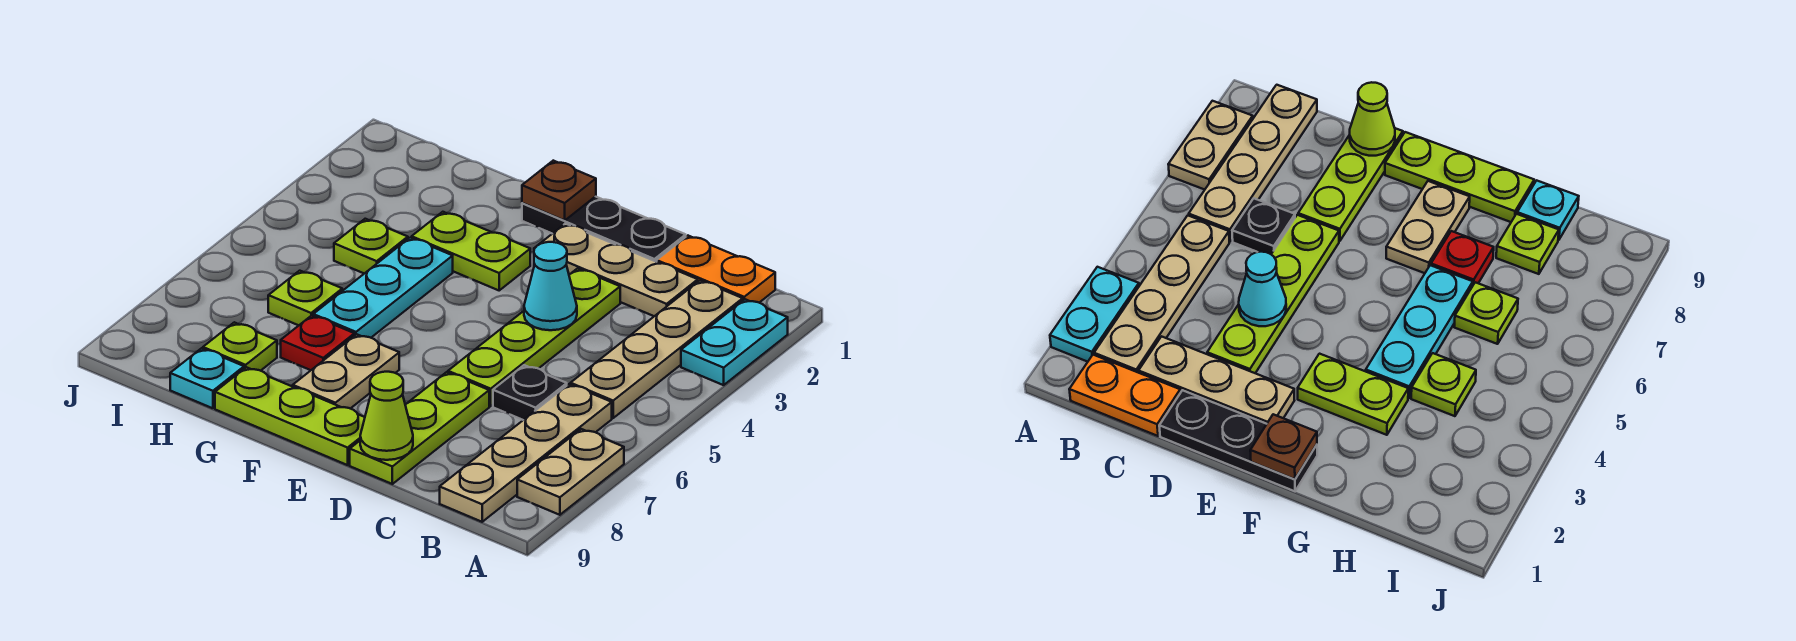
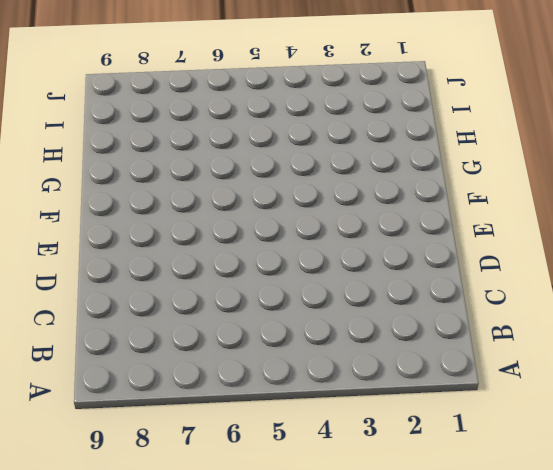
none -> cyan 1x2 plate [681,299,788,385]
none -> tan 1x2 plate [517,429,624,515]
none -> orange 1x2 plate [657,236,775,303]

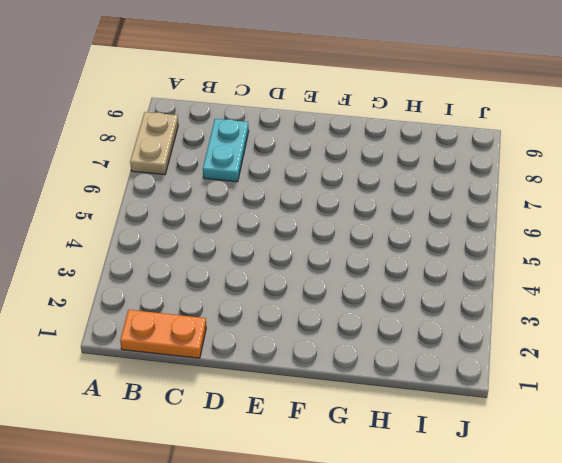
cyan 1x2 plate [203,119,249,182] -> cyan 1x2 plate moved to [681,299,788,385]
none -> tan 1x4 plate [571,280,743,418]
none -> tan 1x4 plate [440,384,612,522]
none -> tan 1x3 plate [534,224,698,316]

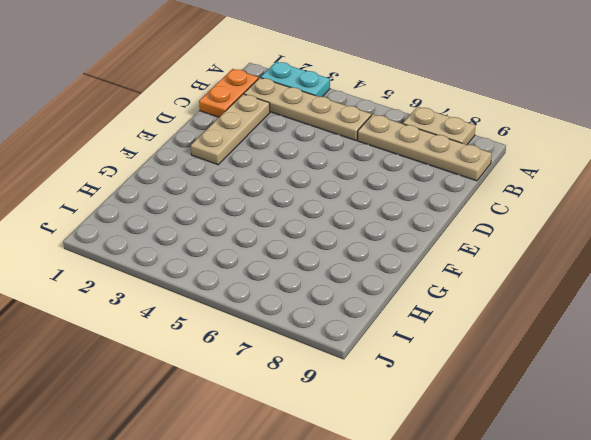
none -> black 1x1 plate [493,365,567,420]
none -> black 1x3 plate [522,196,686,262]
none -> lime 1x4 plate [448,268,620,406]

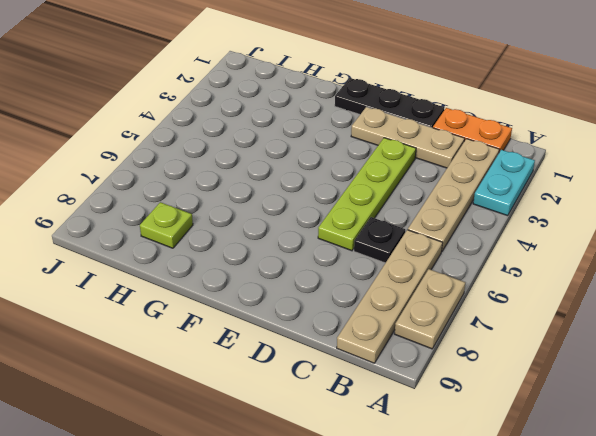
none -> lime 1x3 plate [350,372,489,484]
none -> lime 1x3 plate [215,367,365,465]
none -> lime 1x2 plate [412,212,530,290]

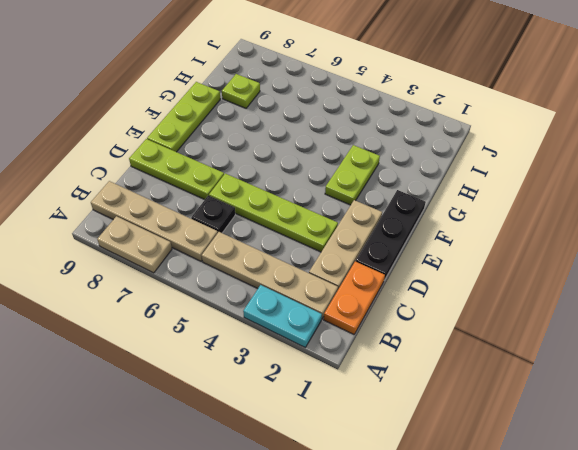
none -> tan 1x2 plate [293,334,399,409]
none -> cyan 1x3 plate [313,238,453,338]
none -> red 1x1 plate [281,315,355,370]

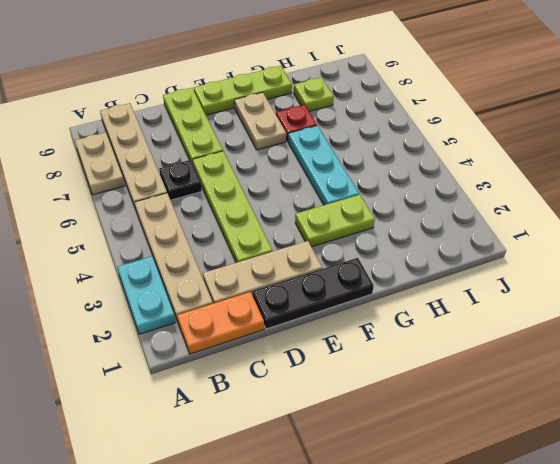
none -> lime 1x1 plate [334,219,408,274]
none -> lime 1x1 plate [268,271,342,326]
none -> cyan 1x1 plate [170,348,244,408]

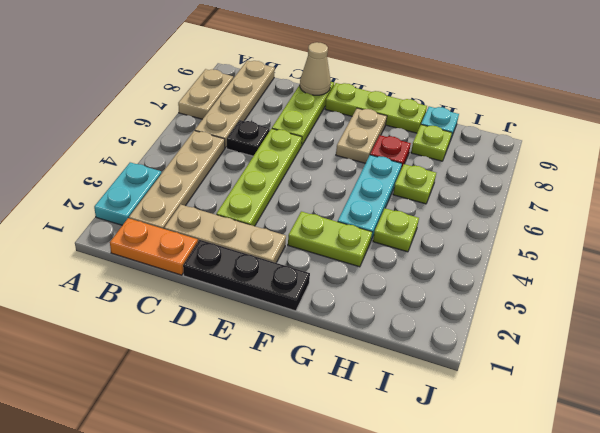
tan 1x1 cone [300,42,331,95] -> lime 1x1 cone [360,372,413,460]
none -> cyan 1x1 cone [524,242,577,330]
none -> brown 1x1 plate [522,161,596,221]

